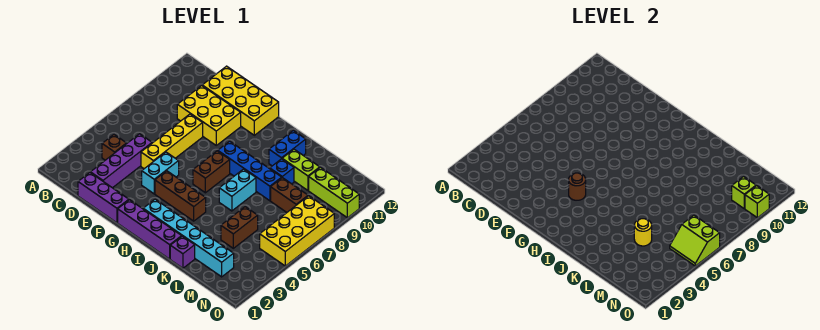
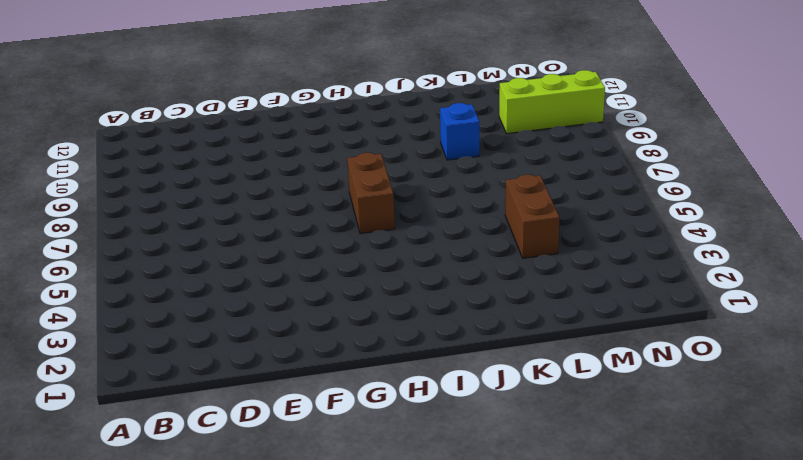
none -> brown 1x1 brick [102,135,127,160]
none -> purple 1x3 brick [78,173,129,223]
none -> purple 1x4 brick [90,134,152,188]

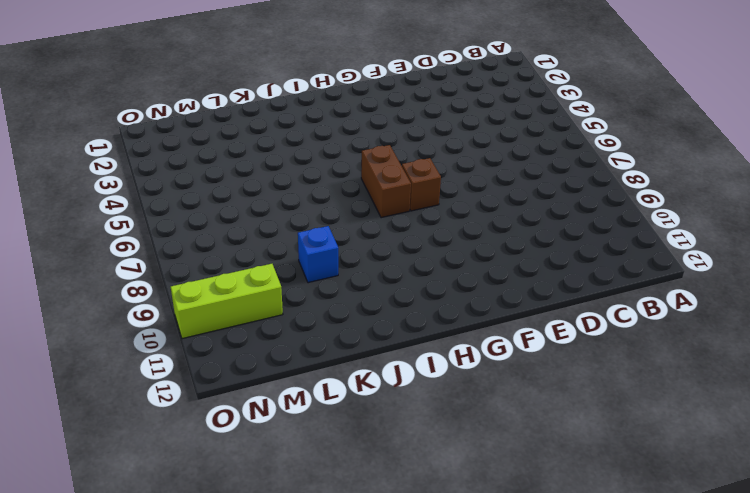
brown 1x1 brick [402,158,441,211] -> brown 1x1 brick moved to [102,135,127,160]
none -> purple 1x3 brick [78,173,129,223]
none -> purple 1x4 brick [90,134,152,188]
none -> yellow 2x3 brick [177,86,241,145]

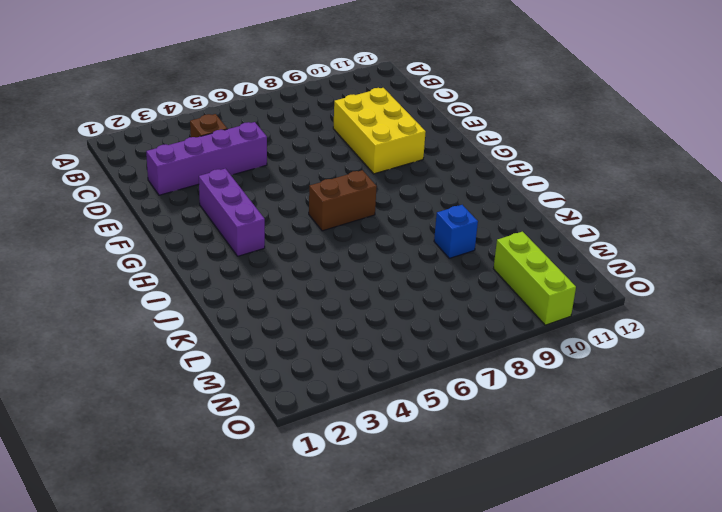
purple 1x3 brick [199,169,265,256] -> purple 1x3 brick moved to [78,173,129,223]
none -> yellow 2x4 brick [202,66,279,135]
none -> yellow 1x4 brick [141,114,203,169]
none -> cyan 1x2 brick [142,152,179,194]

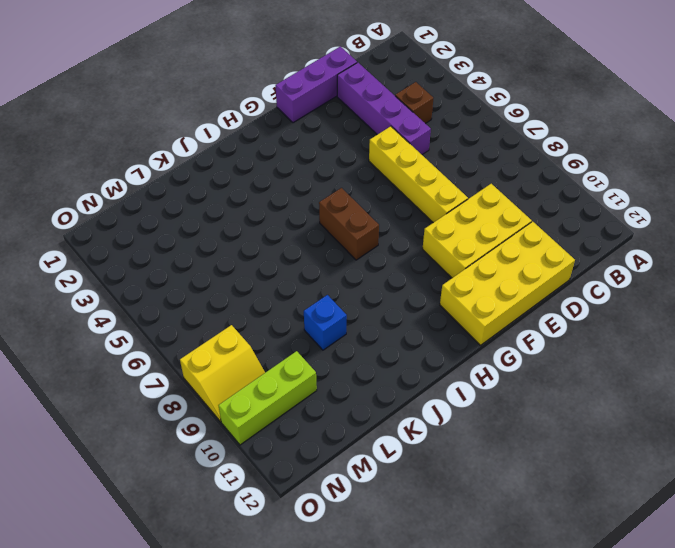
yellow 2x2 slope [180,325,265,422] -> yellow 2x4 brick [260,196,334,266]
none -> cyan 1x2 brick [142,152,179,194]
none -> purple 1x4 brick [118,200,182,259]
none -> brown 1x3 brick [155,171,206,221]

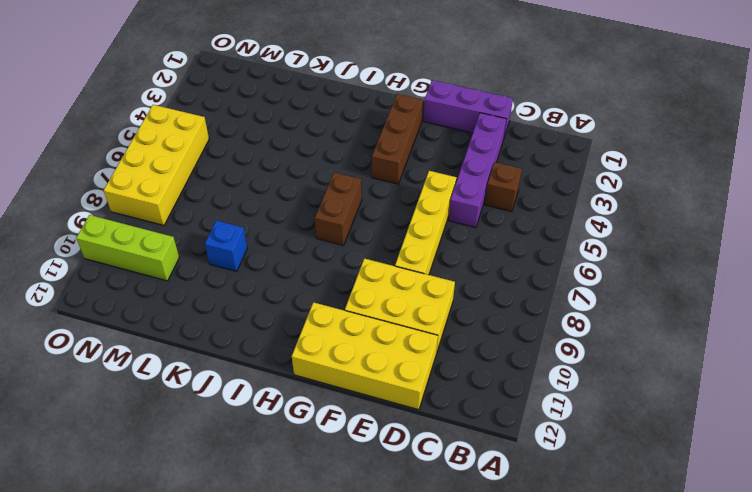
brown 1x3 brick [372,94,423,184] -> brown 1x3 brick turned to [155,171,206,221]
none -> cyan 1x2 brick [142,152,179,194]
none -> purple 1x4 brick [118,200,182,259]
none -> cyan 1x6 brick [143,199,234,277]

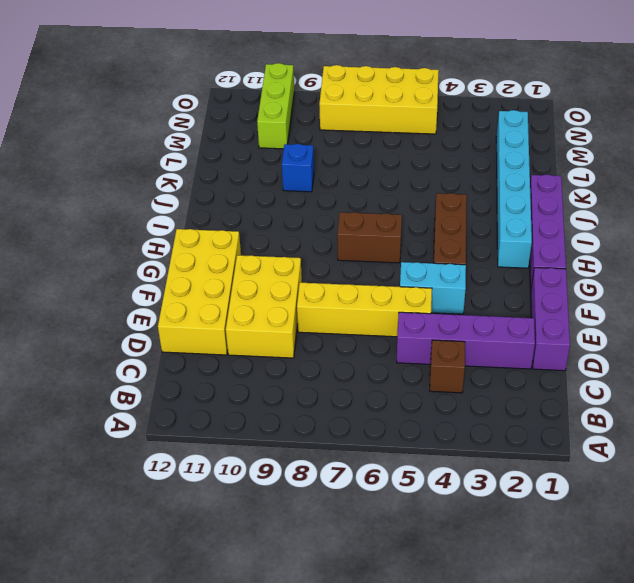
none -> blue 1x4 brick [218,141,282,201]
none -> cyan 1x2 brick [219,169,256,211]
none -> blue 1x2 brick [269,131,306,166]

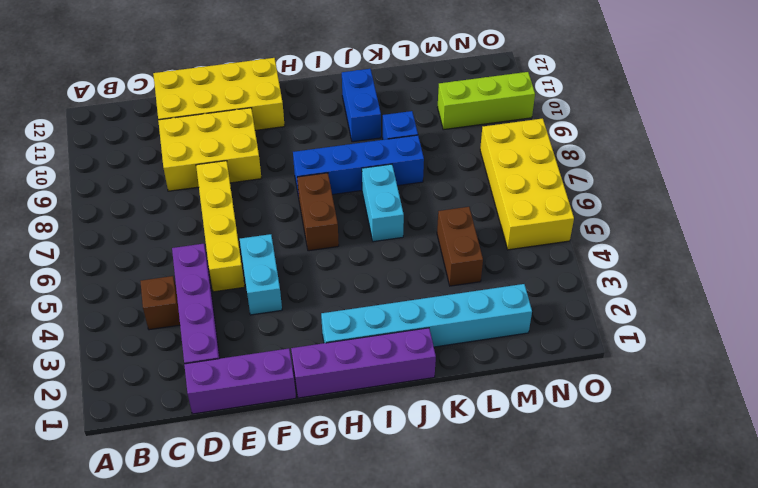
none -> brown 1x3 brick [155,171,206,221]
none -> purple 1x1 brick [170,236,195,268]
none -> lime 1x2 brick [282,149,320,190]

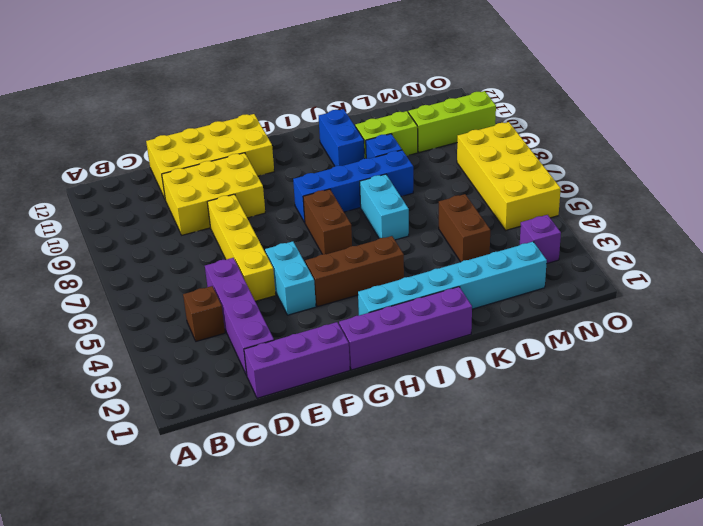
purple 1x1 brick [520,215,561,263] -> purple 1x1 brick moved to [170,236,195,268]
none -> brown 1x2 brick [271,178,308,212]
none -> brown 1x1 round brick [569,173,586,200]
none -> yellow 1x1 round brick [634,219,652,246]

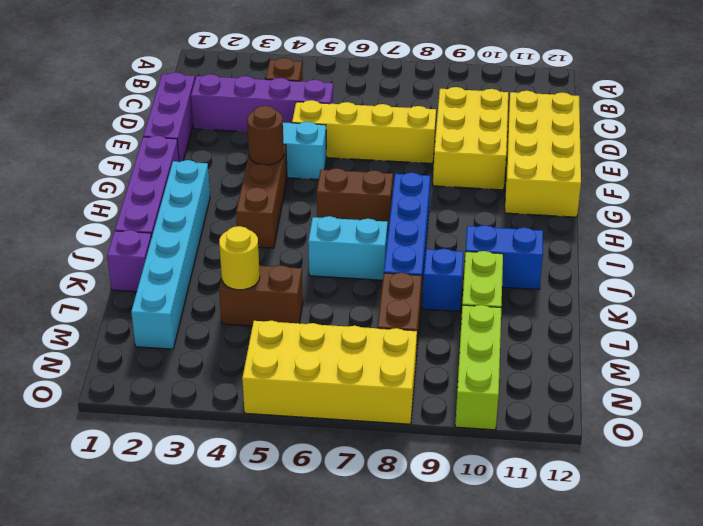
none -> lime 2x2 slope [670,215,720,266]
none -> lime 1x1 brick [732,177,756,208]
none -> lime 1x1 brick [745,186,769,218]

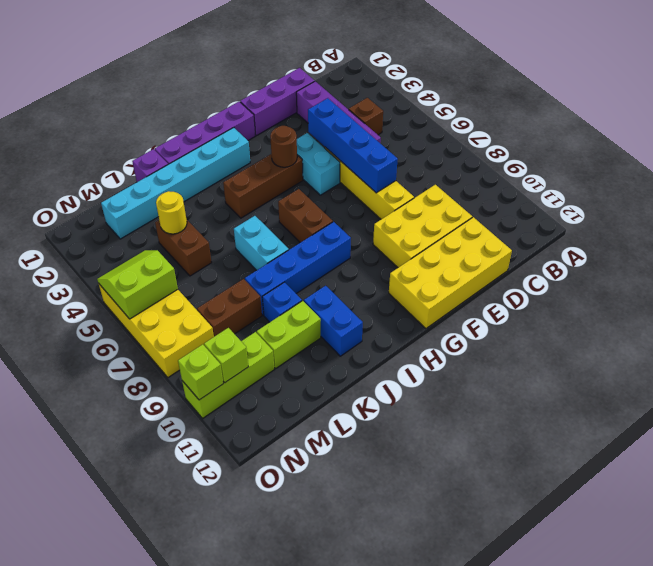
blue 1x4 brick [308,98,398,193] -> none

